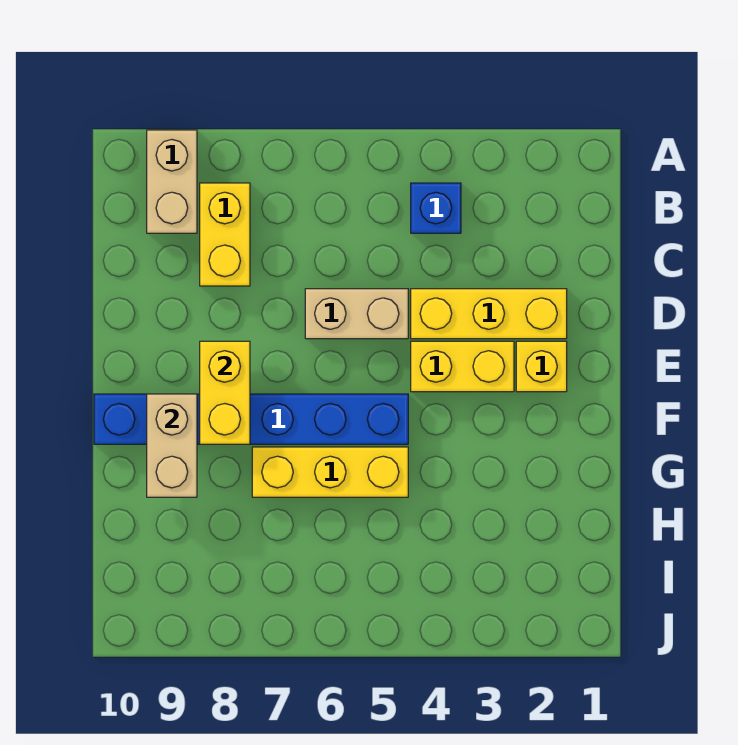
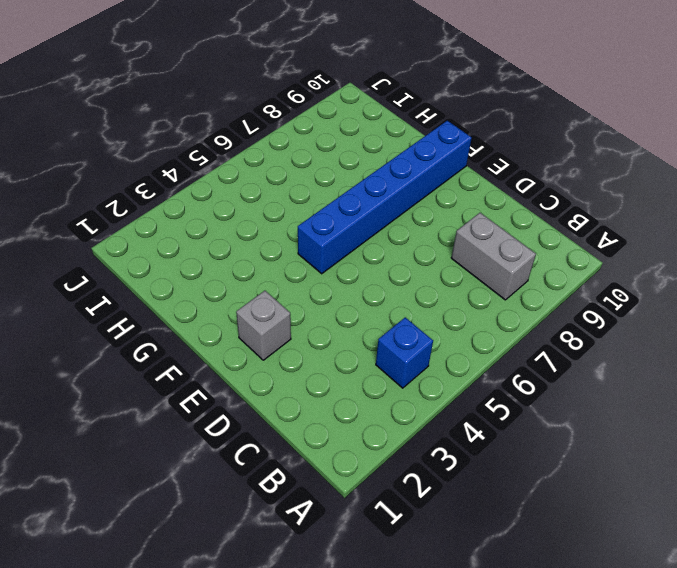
grey 1x2 brick [451,213,536,300] -> yellow 1x2 brick [200,183,250,286]
grey 1x1 brick [236,291,291,360] -> yellow 1x1 brick [516,341,567,392]
none -> tan 1x2 brick [147,130,197,233]
none -> yellow 1x3 brick [411,289,567,339]

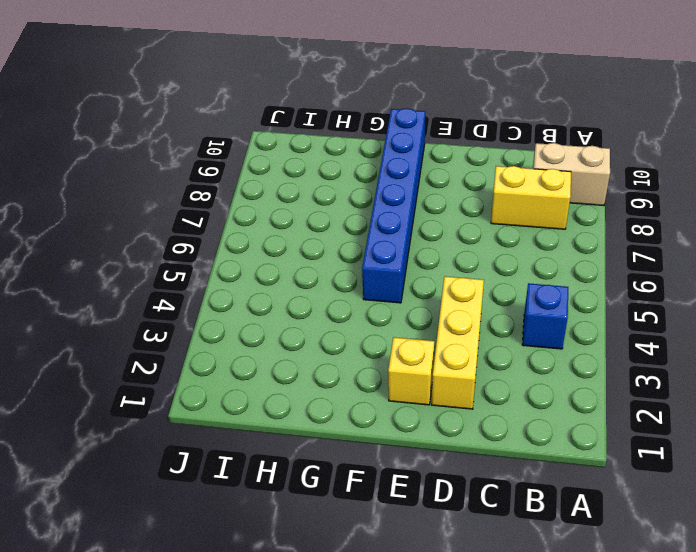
none -> tan 1x2 brick [305,289,408,339]
none -> yellow 1x2 brick [411,341,514,392]

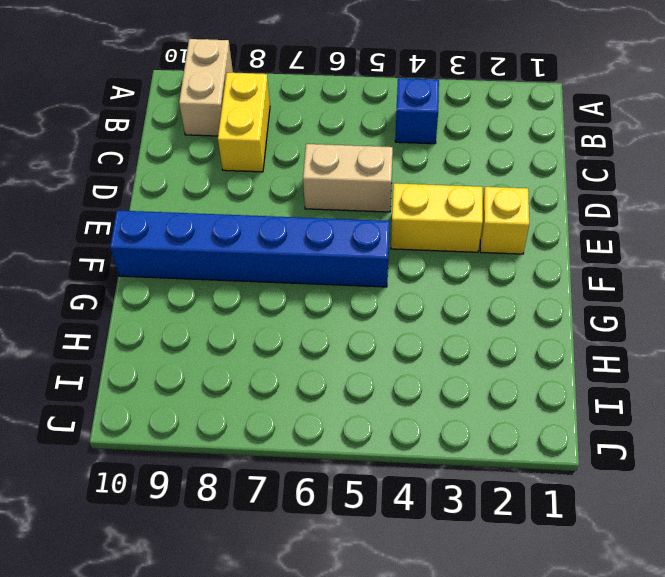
none -> yellow 1x3 brick [411,289,567,339]
none -> yellow 1x3 brick [252,447,408,497]

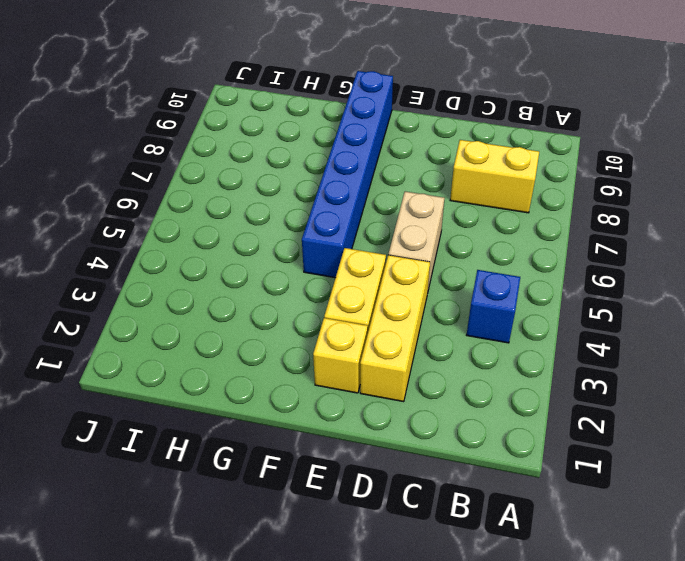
none -> tan 1x2 brick [147,130,197,233]
none -> yellow 1x3 brick [252,447,408,497]

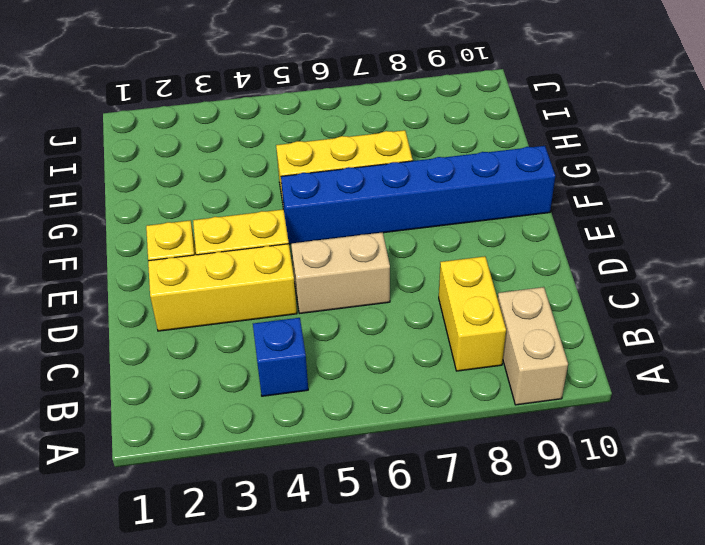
none -> yellow 1x2 brick [200,341,250,444]
none -> tan 1x2 brick [147,394,197,497]

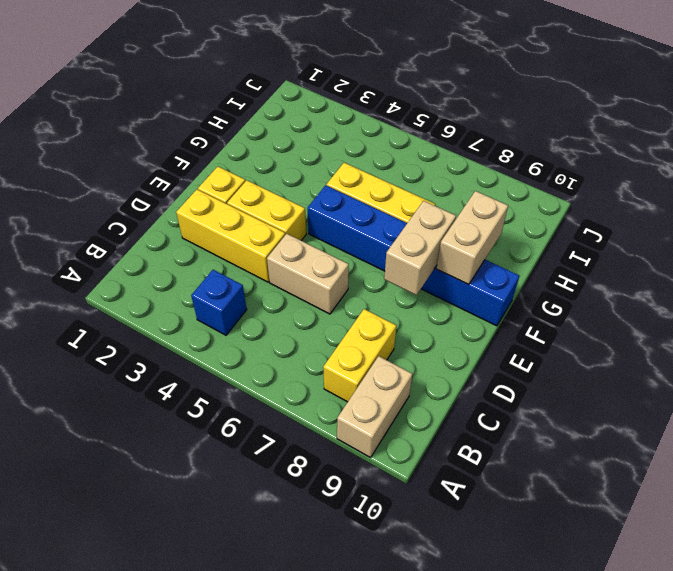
tan 1x2 brick [384,201,456,295] -> yellow 1x2 brick [200,341,250,444]

